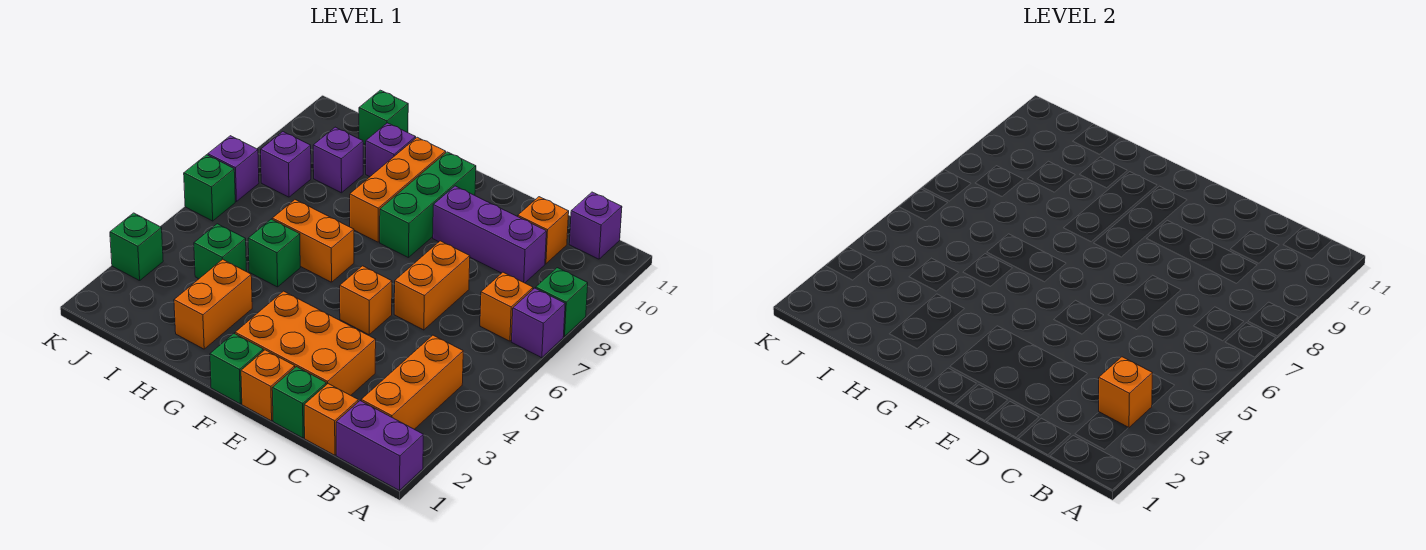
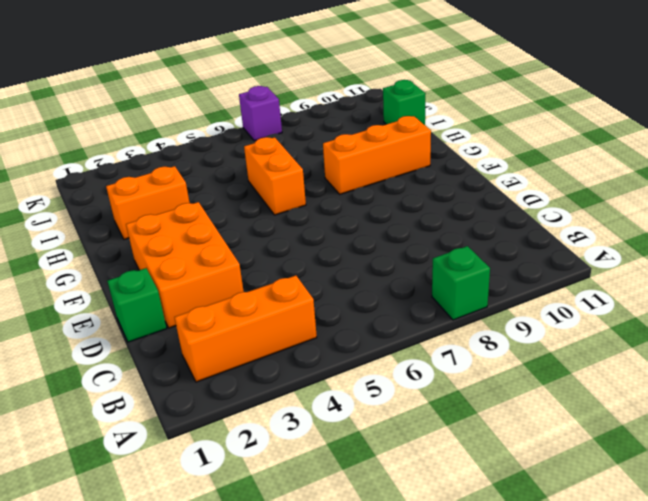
none -> purple 1x2 brick [336,401,423,491]
none -> purple 1x1 brick [511,288,565,358]
none -> orange 1x1 brick [480,272,533,341]

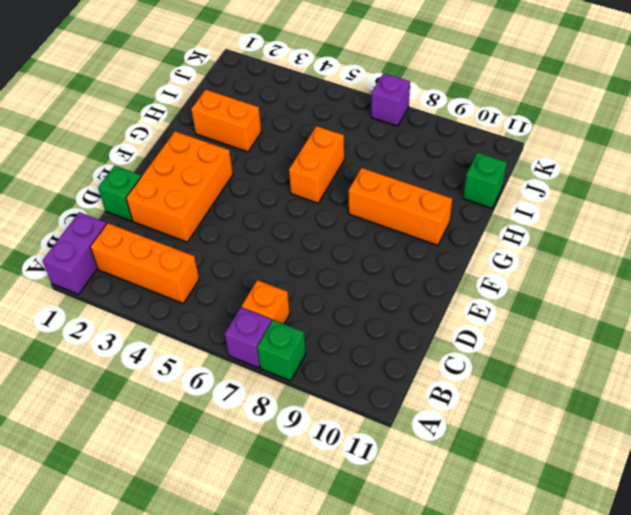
none -> purple 1x1 brick [569,192,622,259]
none -> orange 1x1 brick [304,384,358,455]
none -> purple 1x3 brick [433,186,546,283]

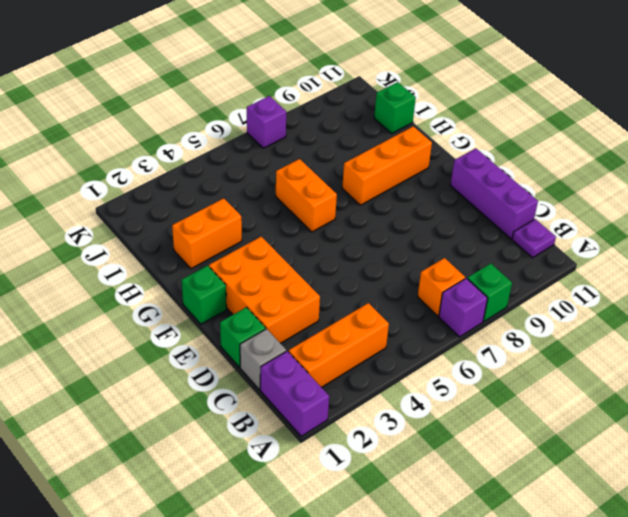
purple 1x1 plate [512,219,556,258] -> purple 1x1 brick [569,192,622,259]
grey 1x1 brick [240,329,286,390] -> orange 1x1 brick [304,384,358,455]
purple 1x3 brick [450,148,538,239] -> purple 1x3 brick moved to [433,186,546,283]
none -> orange 1x1 brick [518,197,569,264]
none -> orange 1x2 brick [394,241,470,330]
none -> orange 1x1 brick [241,350,295,421]

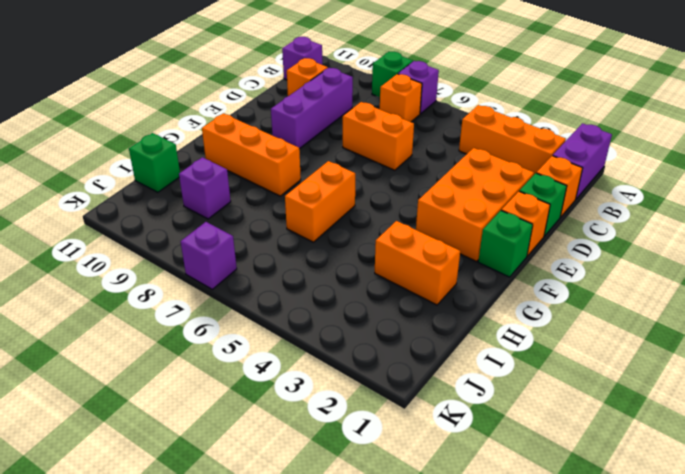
none -> orange 1x1 brick [340,266,392,335]
none -> green 1x3 brick [380,152,476,258]
none -> green 1x1 brick [248,219,300,287]

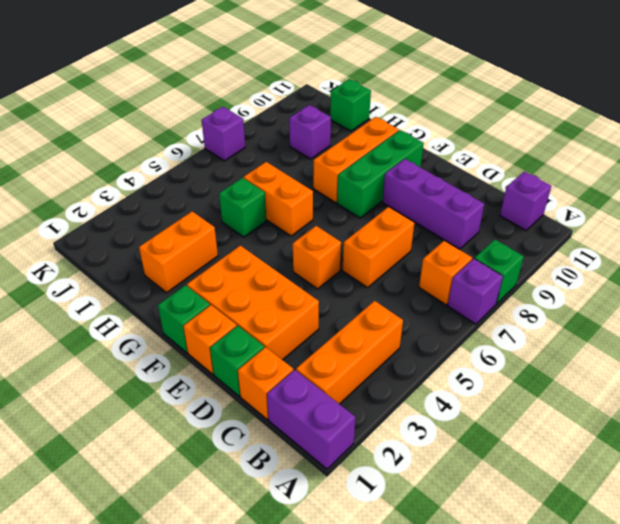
none -> orange 1x1 brick [518,197,569,264]
none -> purple 1x1 brick [366,123,416,177]
none -> green 1x1 brick [194,224,247,279]

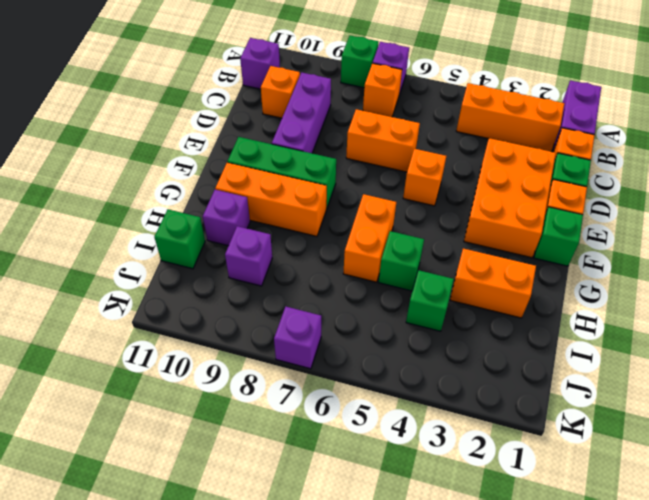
none -> purple 1x1 brick [261,132,311,197]
none -> green 1x1 brick [110,213,163,281]
none -> green 1x1 brick [184,155,235,221]

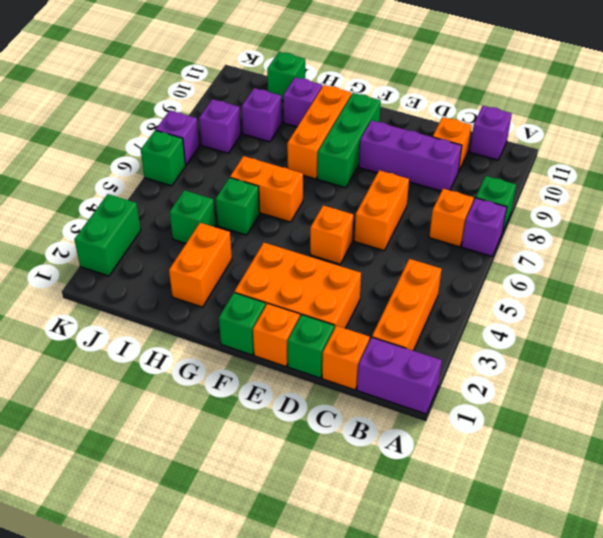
green 1x2 brick [74,194,141,276] -> green 1x1 brick [110,213,163,281]
none -> orange 1x1 brick [1099,357,1153,428]

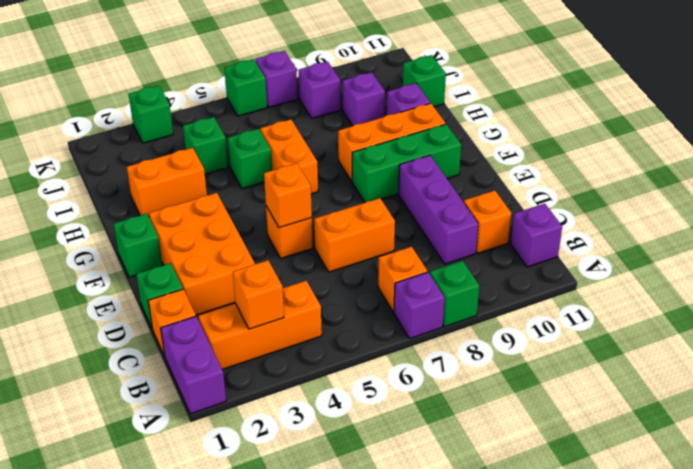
orange 1x1 brick [264,163,312,228] -> orange 1x1 brick moved to [241,350,295,421]

